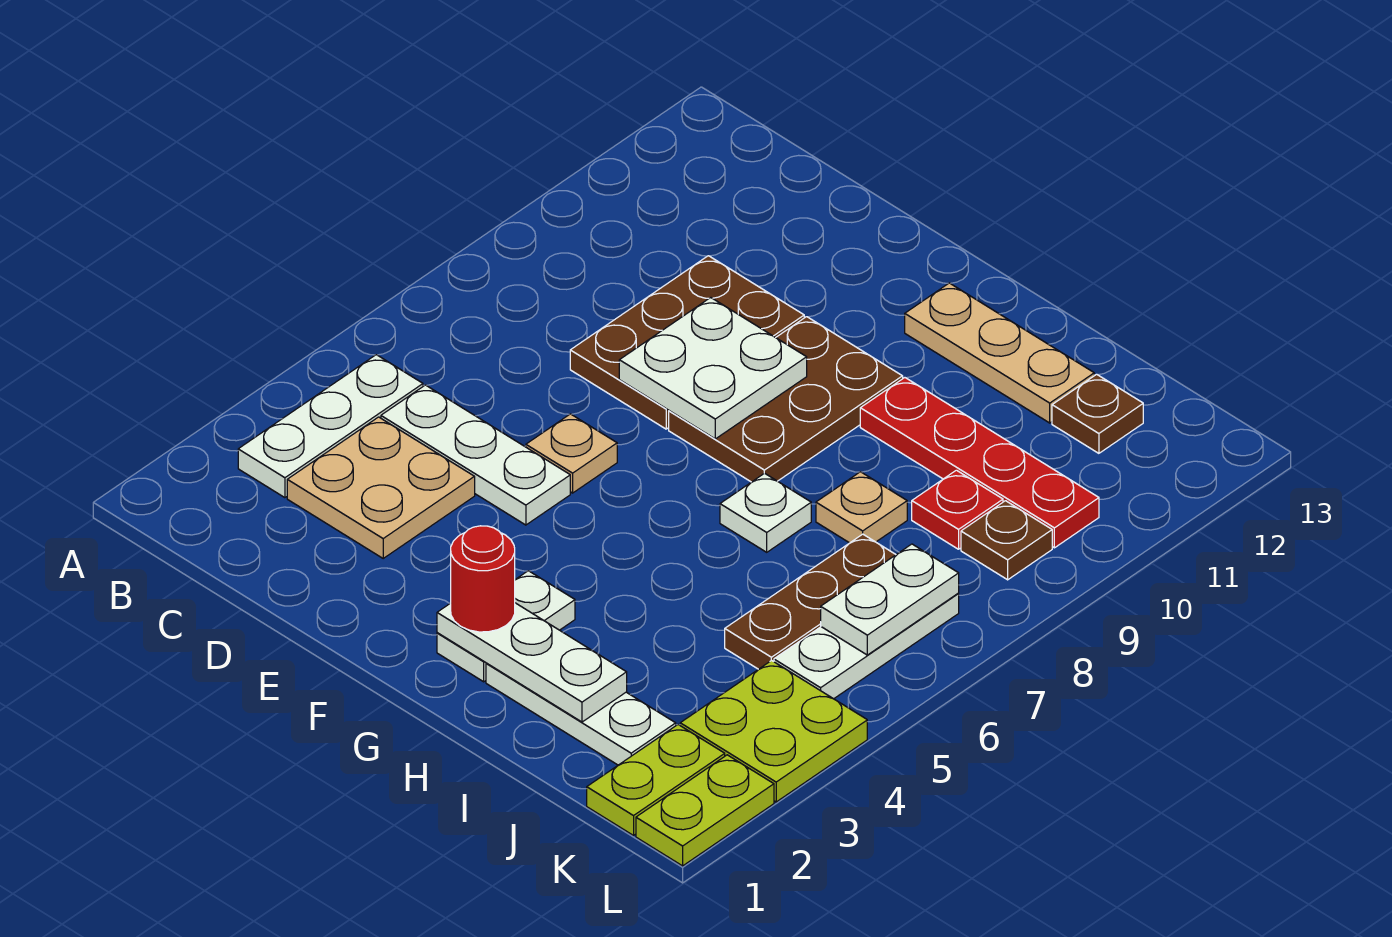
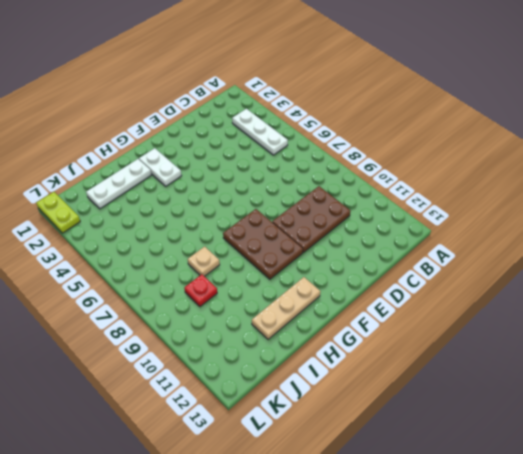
brown 2x3 plate [272,186,350,252] -> brown 2x3 plate turned to [570,256,804,429]
none -> tan 2x2 plate [287,417,475,558]
none -> white 1x3 plate [381,385,570,525]
none -> tan 1x1 plate [526,414,617,493]

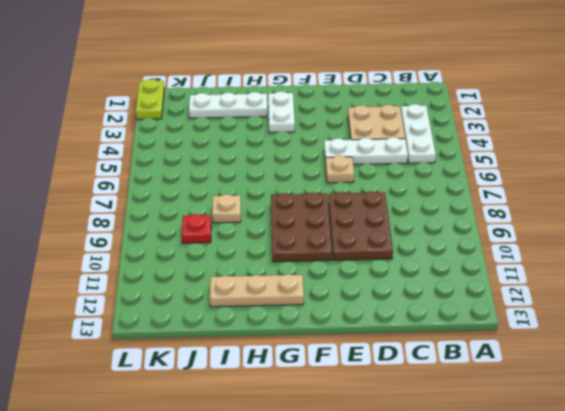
none -> white 1x1 plate [720,473,811,552]
none -> red 1x4 plate [860,378,1099,548]
none -> brown 1x3 plate [725,534,896,669]

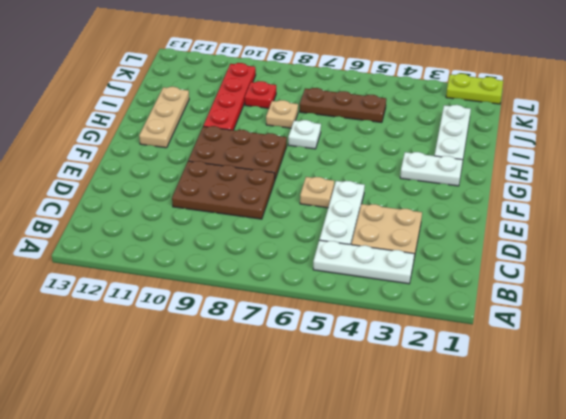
none -> brown 1x1 plate [1052,374,1143,453]
none -> lime 1x2 plate [587,725,725,835]
none -> lime 2x2 plate [680,660,867,802]

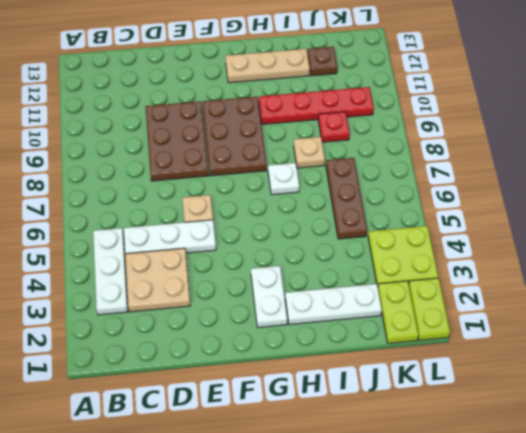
none -> white 1x3 plate [774,594,959,699]
none -> brown 1x1 plate [961,501,1052,580]
none -> white 2x2 plate [619,298,807,439]

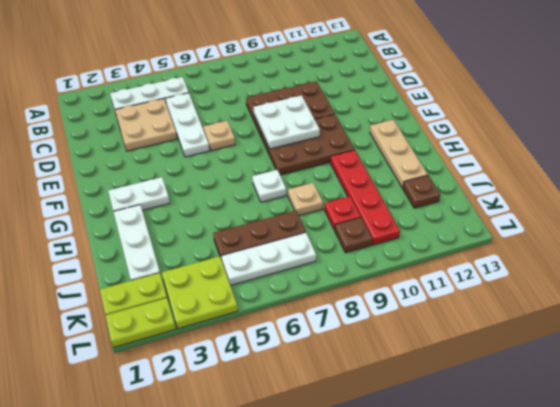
none -> white 1x3 plate [437,603,627,722]
none -> white 1x2 plate [821,544,959,655]
none -> red 1x1 round brick [451,526,515,632]

